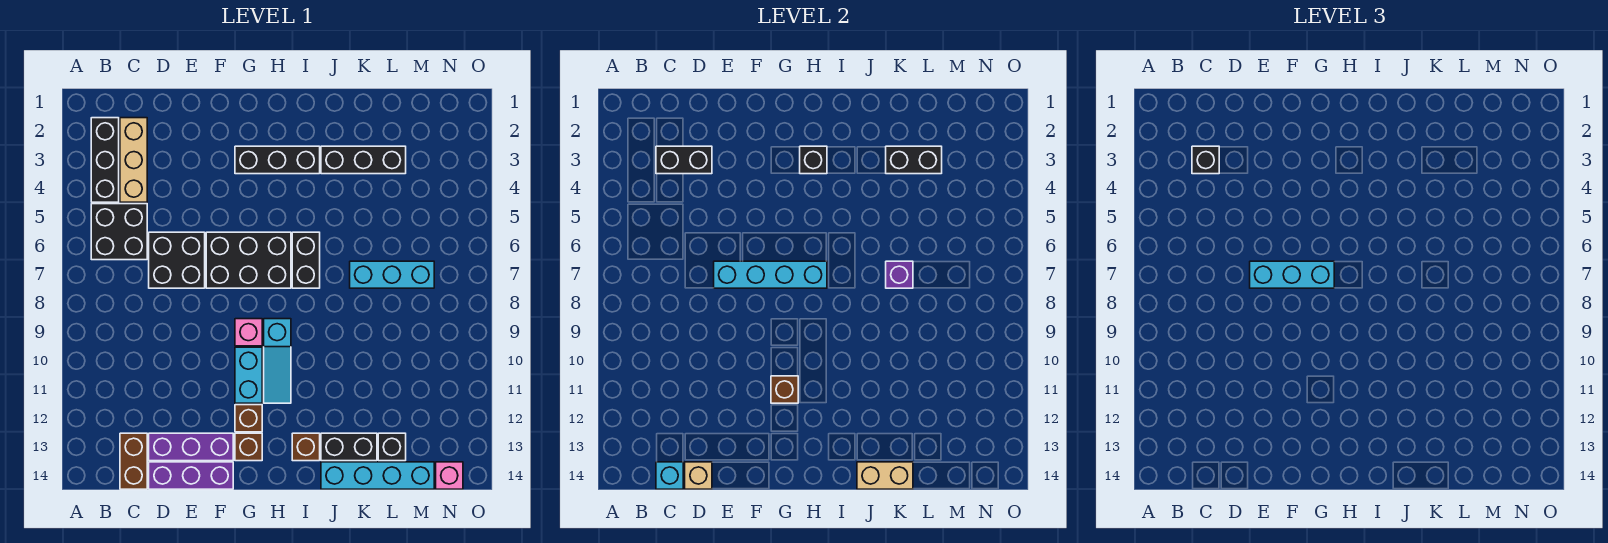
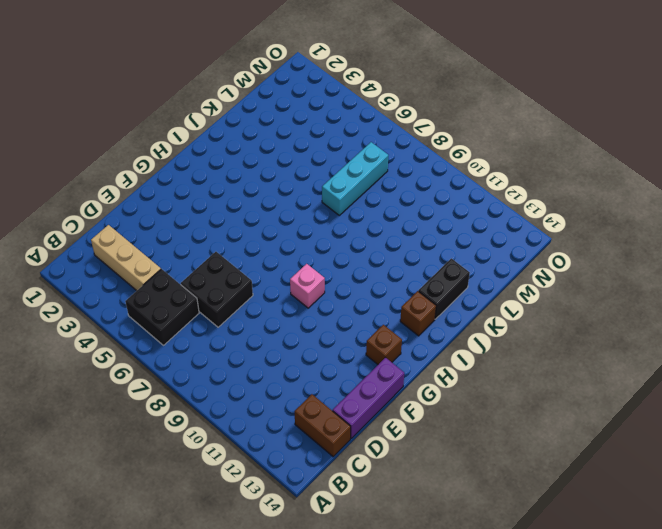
none -> black 1x3 brick [91,118,119,202]
none -> purple 1x3 brick [149,433,233,461]
none -> black 2x3 brick [206,232,291,288]
none -> black 1x3 brick [235,146,320,174]

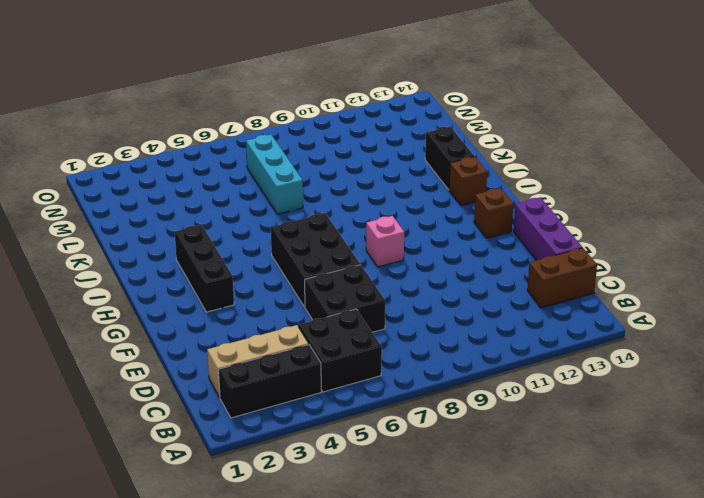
none -> purple 1x3 brick [149,433,233,461]
none -> cyan 1x2 brick [235,347,262,403]
none -> brown 1x1 brick [235,405,262,432]
none -> cyan 1x3 slope [264,319,291,403]

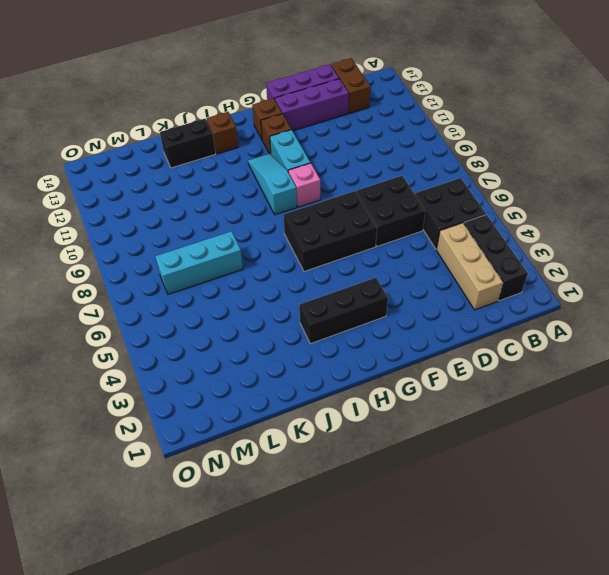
none -> black 1x2 brick [292,232,320,288]
none -> black 1x3 brick [321,146,406,174]
none -> cyan 1x4 brick [321,462,434,489]
none -> black 1x1 brick [378,433,406,461]

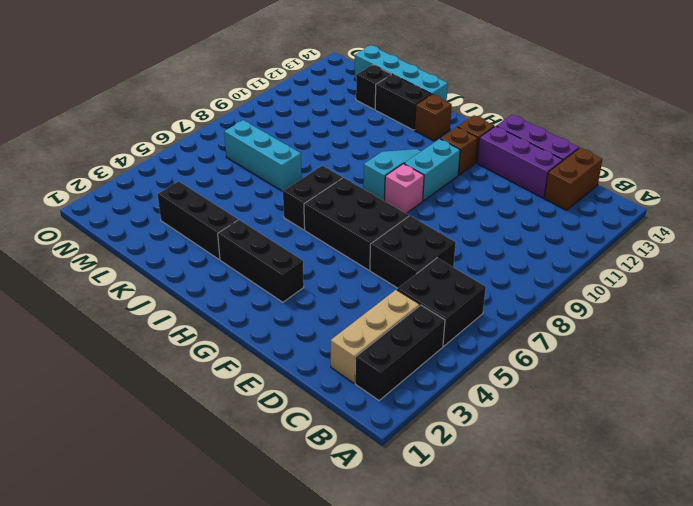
none -> pink 1x1 brick [436,462,463,489]
none -> black 1x2 brick [656,146,712,174]
none -> cyan 1x1 brick [656,462,683,489]
none -> tan 1x1 brick [685,462,712,489]

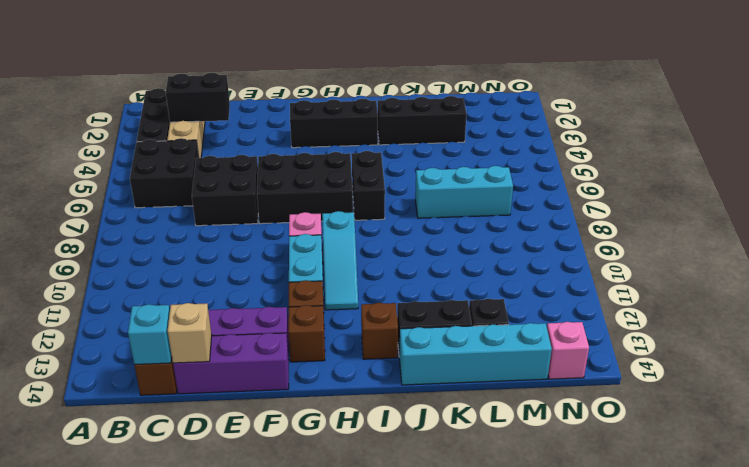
none -> cyan 1x4 brick [714,261,827,288]
none -> brown 1x1 brick [771,376,798,403]
none -> black 1x1 brick [800,146,827,174]
none -> tan 1x2 brick [857,462,913,489]

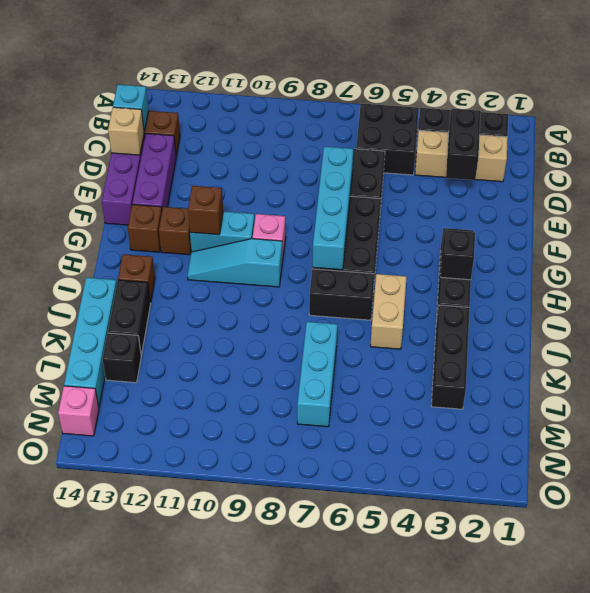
tan 1x2 brick [370,274,407,349] -> tan 1x2 brick moved to [857,462,913,489]
none -> black 1x2 brick [886,146,942,174]
none -> purple 1x1 brick [886,261,913,288]
none -> black 1x1 brick [1192,146,1219,174]
none -> cyan 1x3 brick [1250,261,1334,288]

